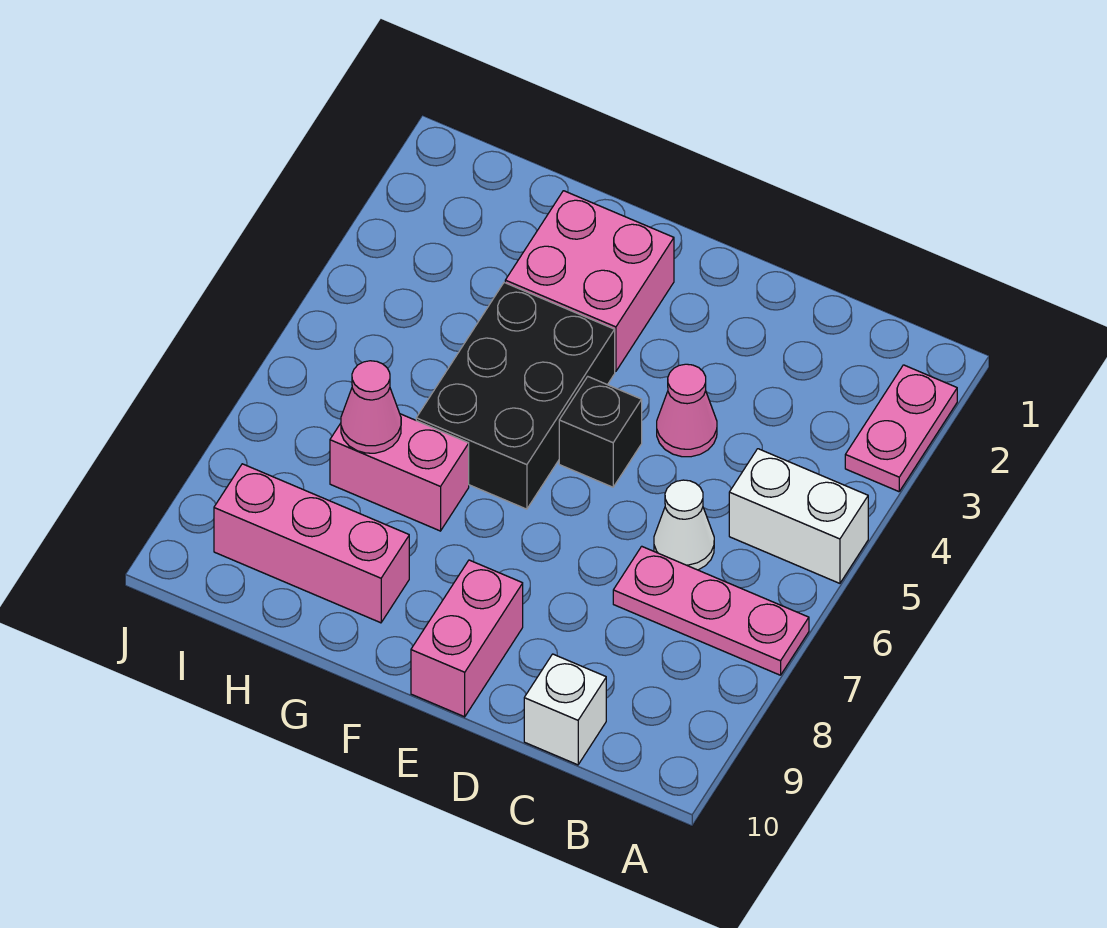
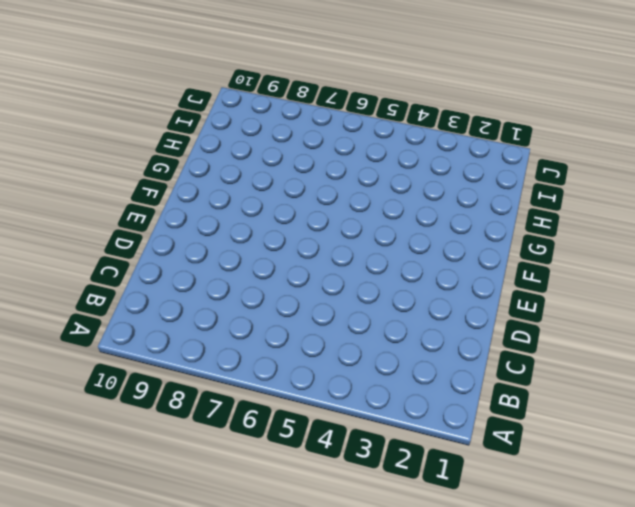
none -> pink 1x2 plate [845,365,957,492]
none -> white 1x2 brick [729,449,868,583]
none -> pink 1x3 plate [613,546,809,675]

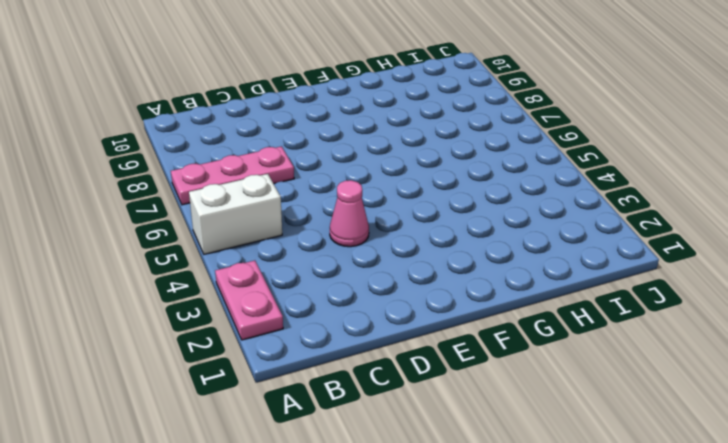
none -> white 1x1 cone [654,480,714,570]
none -> white 1x1 brick [524,654,606,765]
none -> black 1x1 brick [559,377,642,487]

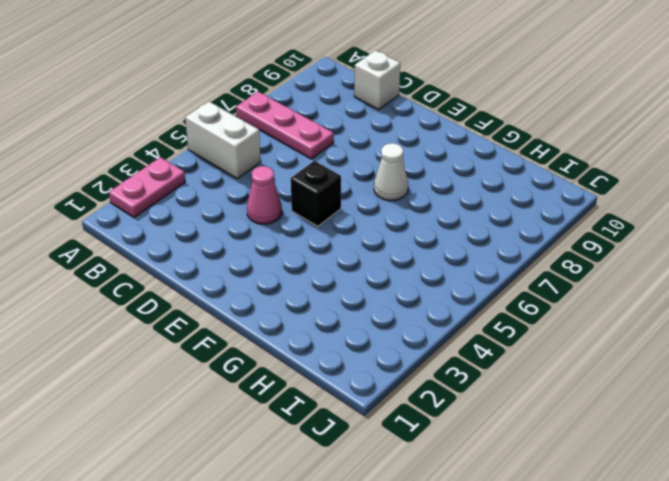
white 1x1 cone [374,143,408,201] -> white 1x1 cone moved to [654,480,714,570]
none -> pink 1x2 brick [411,560,523,717]
none -> pink 2x2 brick [505,191,674,371]
none -> black 2x3 brick [416,283,615,509]

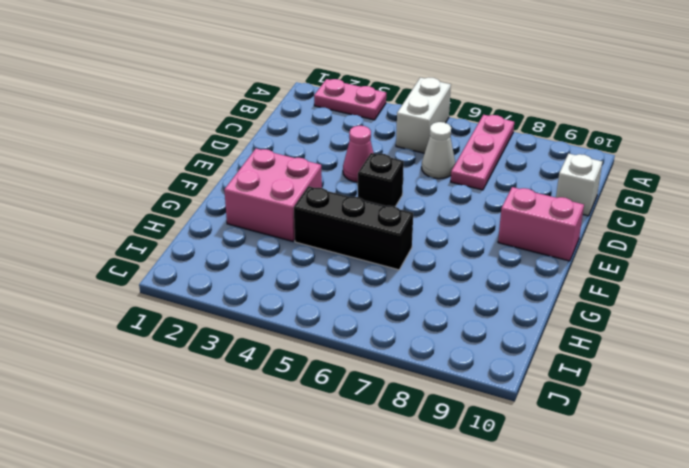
black 1x3 brick [294,186,413,270] -> black 2x3 brick [416,283,615,509]
none -> pink 1x2 brick [330,414,469,531]
none -> pink 1x3 brick [214,464,409,623]
none -> pink 1x1 cone [341,361,401,453]

